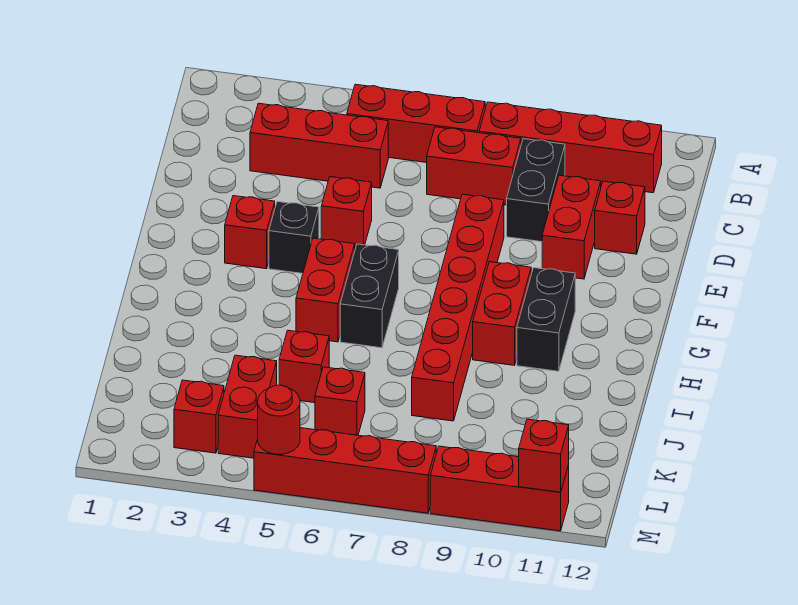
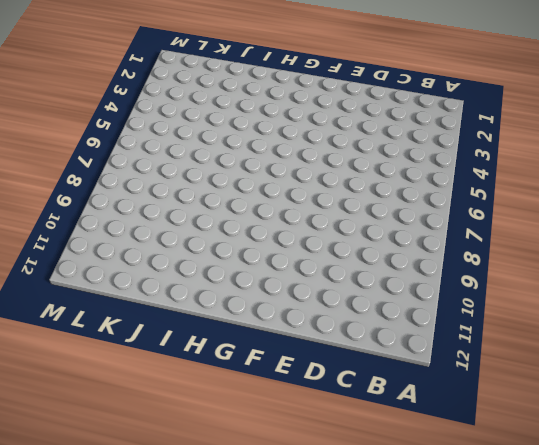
none -> red 1x3 brick [347,84,486,163]
none -> red 1x4 brick [479,102,662,193]
none -> red 1x3 brick [250,103,388,188]

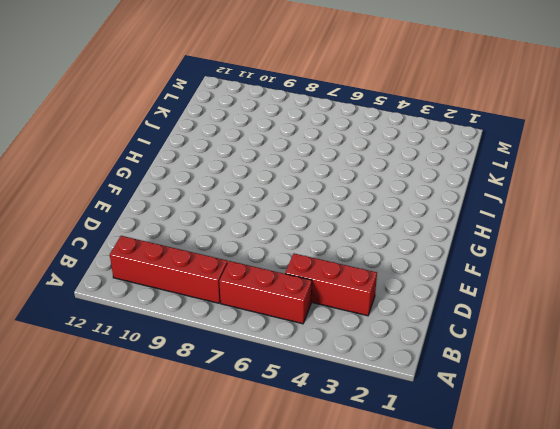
none -> red 1x2 brick [427,127,521,205]
none -> black 1x2 brick [507,139,565,242]
none -> red 1x2 brick [542,175,601,279]

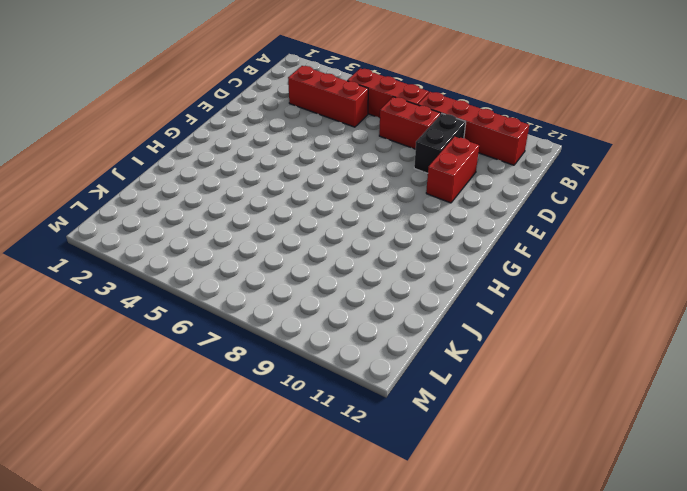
none -> red 1x1 brick [595,181,645,254]
none -> red 1x1 brick [321,177,372,249]
none -> red 1x6 brick [412,194,504,421]

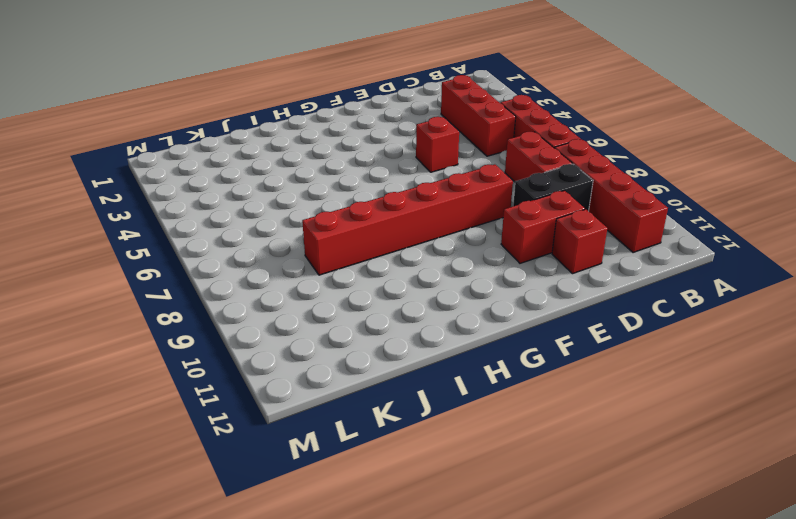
none -> red 1x1 brick [225,196,275,269]
none -> black 1x1 brick [269,202,319,274]
none -> red 1x2 brick [296,238,355,342]

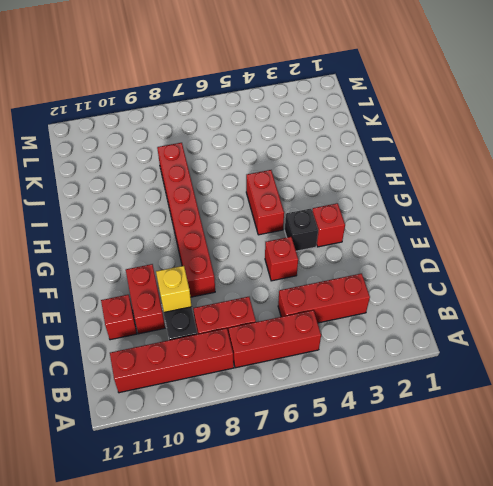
yellow 1x1 brick [156,266,192,312] -> none
none -> black 1x2 brick [340,244,399,348]
none -> red 1x2 brick [473,262,531,365]
none -> black 1x2 brick [517,268,575,371]

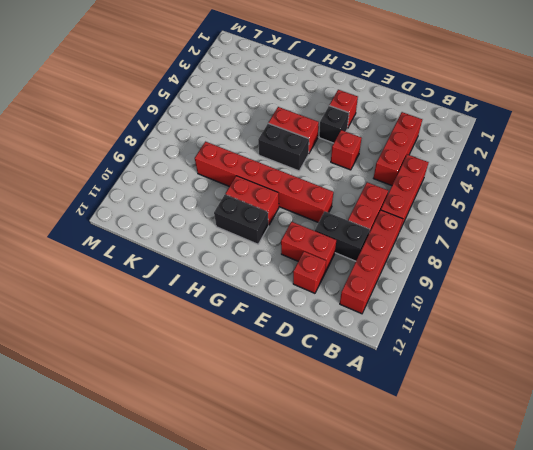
none -> red 1x1 brick [279,330,329,403]
none -> red 1x2 brick [218,355,277,458]
none -> red 1x1 brick [315,367,365,435]

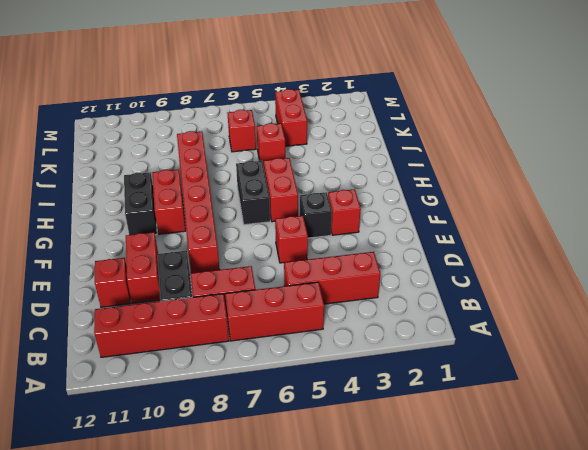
none -> red 1x1 brick [174,380,224,453]
none -> red 1x4 brick [254,428,436,513]
none -> red 1x3 brick [430,446,569,531]

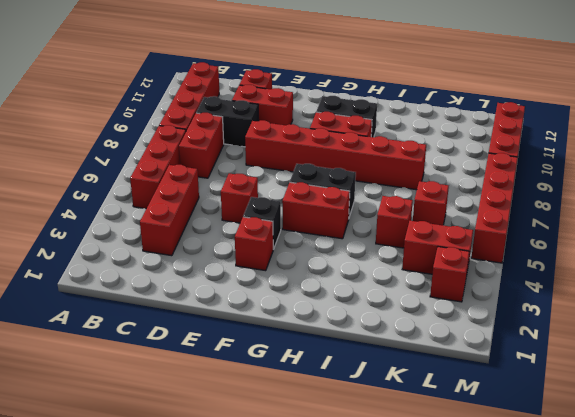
none -> red 1x1 round brick [258,385,300,454]
none -> red 1x1 brick [519,419,569,492]

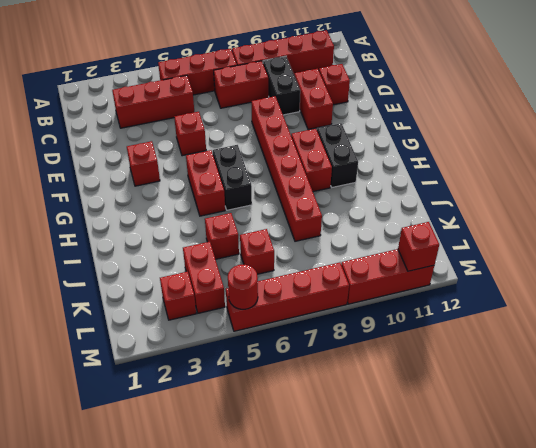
none -> black 1x1 brick [269,202,319,274]

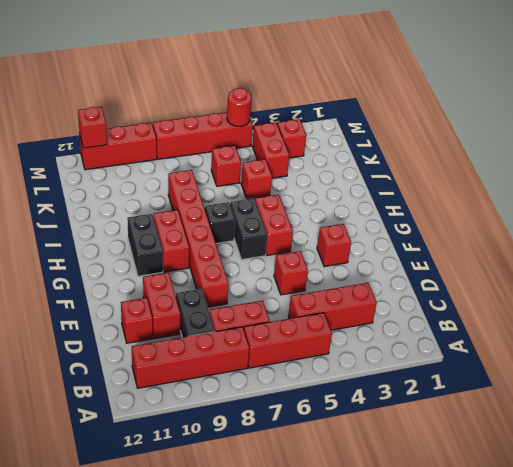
black 1x1 brick [205,202,235,244] -> black 1x1 brick moved to [269,202,319,274]

